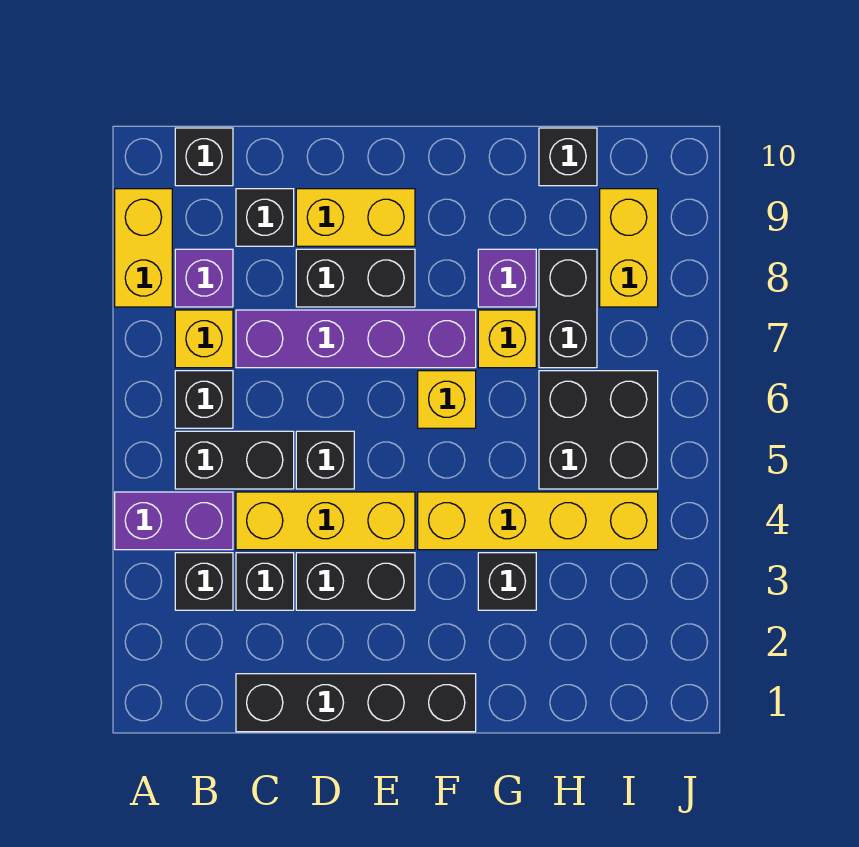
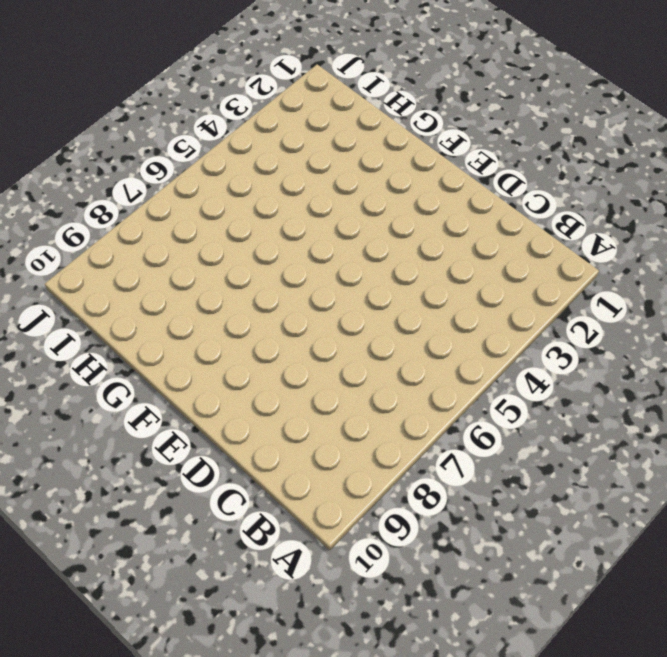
none -> purple 1x2 brick [115,492,233,550]
none -> yellow 1x2 brick [115,189,172,307]
none -> black 1x1 brick [175,553,233,610]

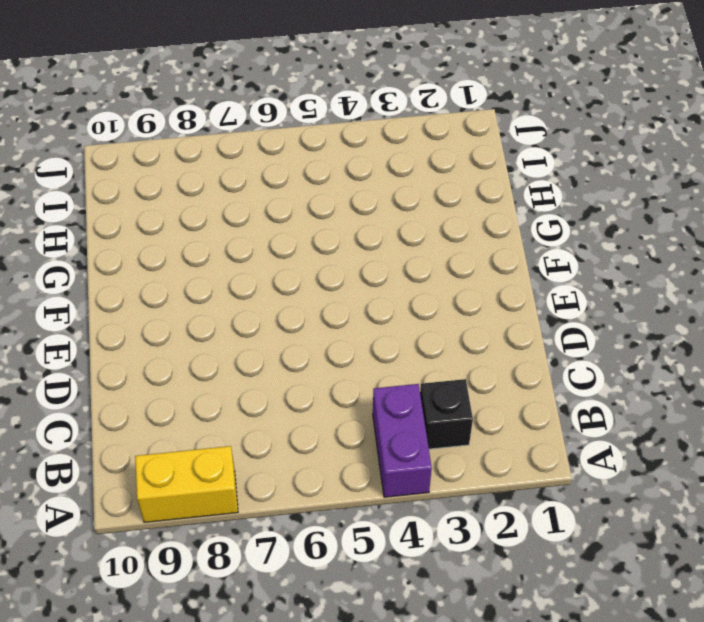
none -> black 1x2 brick [175,431,294,489]
none -> black 1x1 brick [175,371,233,428]
none -> yellow 1x1 brick [175,310,233,368]

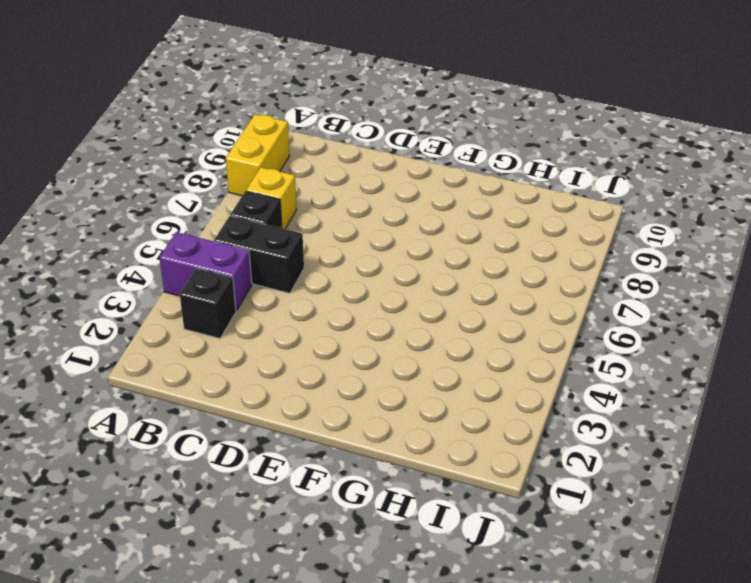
none -> purple 1x1 brick [175,249,233,307]
none -> black 1x1 brick [175,128,233,186]
none -> black 1x4 brick [236,674,476,732]

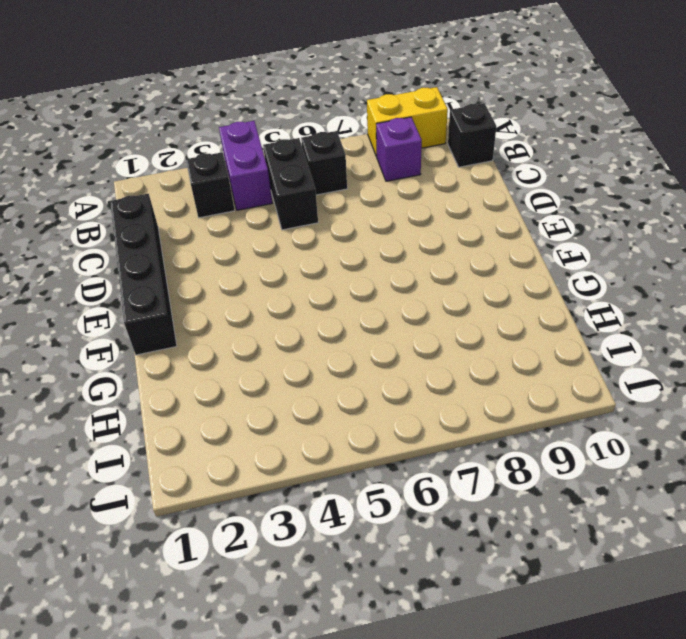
none -> yellow 1x1 brick [175,310,233,368]
none -> black 1x1 brick [236,553,294,610]
none -> yellow 1x3 brick [236,492,415,550]

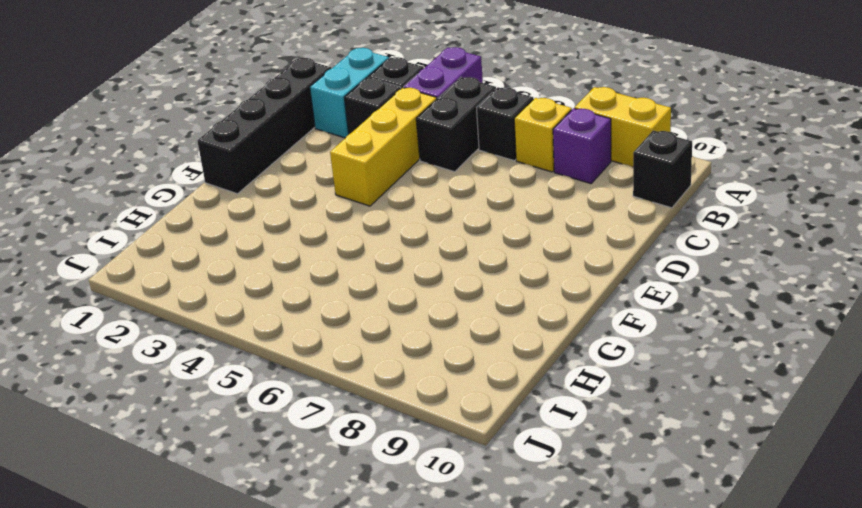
cyan 1x2 brick [310,48,389,138] -> none
none -> purple 1x4 brick [236,310,476,368]
none -> black 1x1 brick [236,189,294,246]
none -> black 1x2 brick [296,553,415,610]

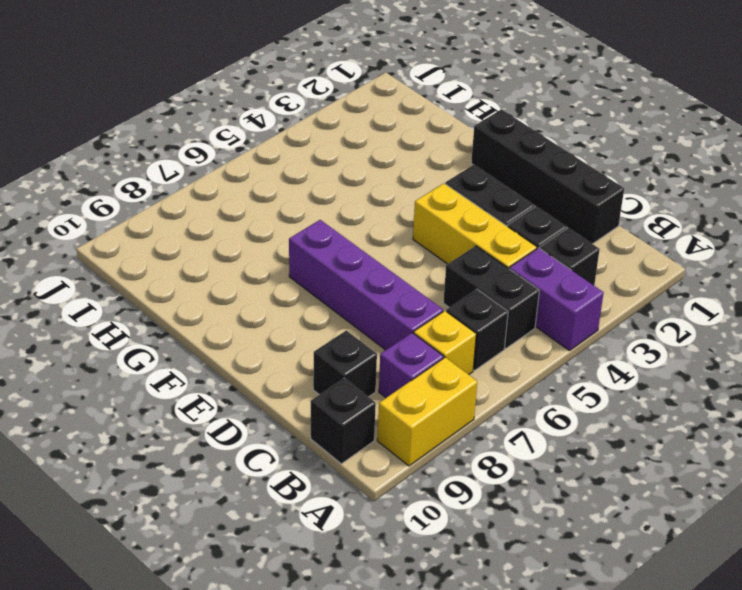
none -> black 1x1 brick [296,431,354,489]
none -> black 1x2 brick [296,249,415,307]
none -> yellow 1x2 brick [296,189,415,246]

